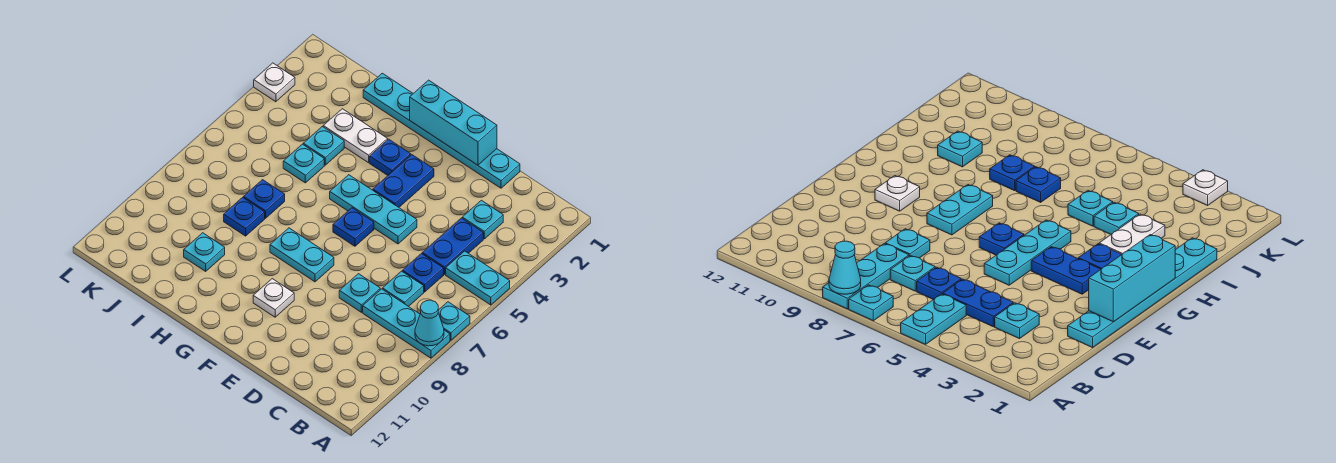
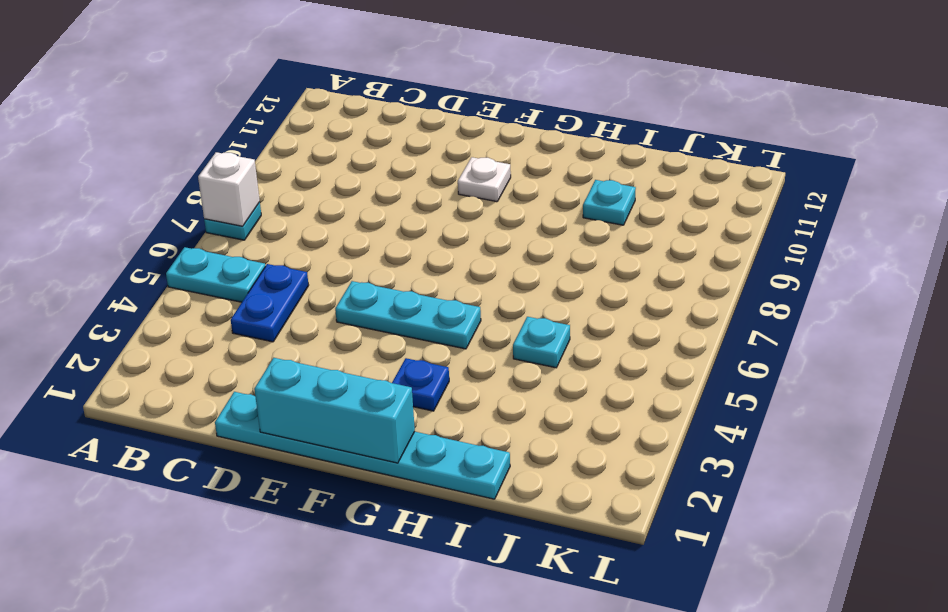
white 1x1 brick [198,152,260,226] -> none
none -> cyan 1x3 plate [363,289,450,358]
none -> cyan 1x1 plate [462,200,503,239]
none -> blue 1x1 plate [402,254,444,292]

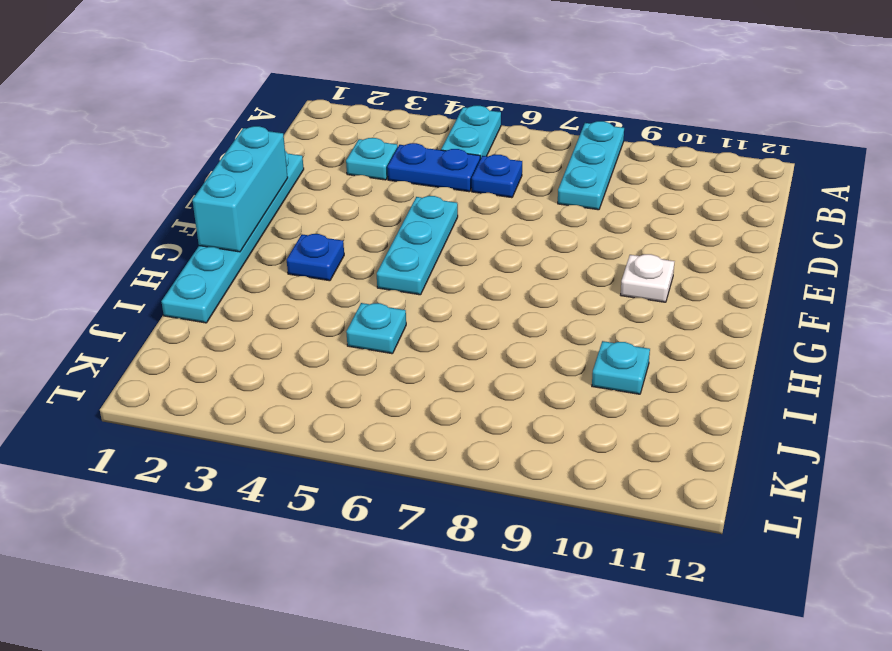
none -> cyan 1x1 plate [438,302,470,340]
none -> cyan 1x1 plate [383,271,424,307]
none -> cyan 1x1 plate [339,274,380,312]

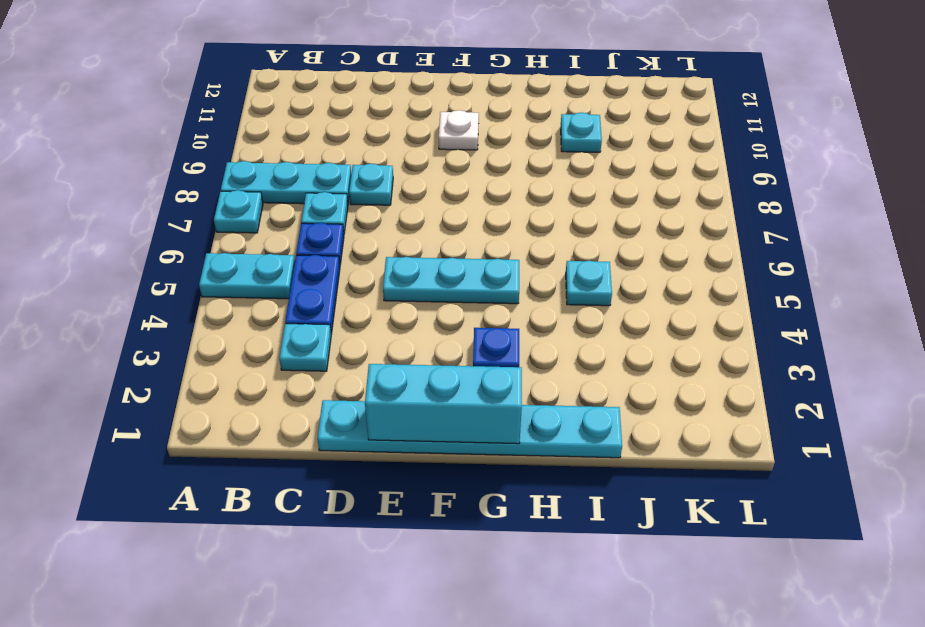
none -> blue 1x2 plate [373,155,434,207]
none -> blue 1x1 plate [333,208,374,246]
none -> cyan 1x2 plate [270,228,334,282]

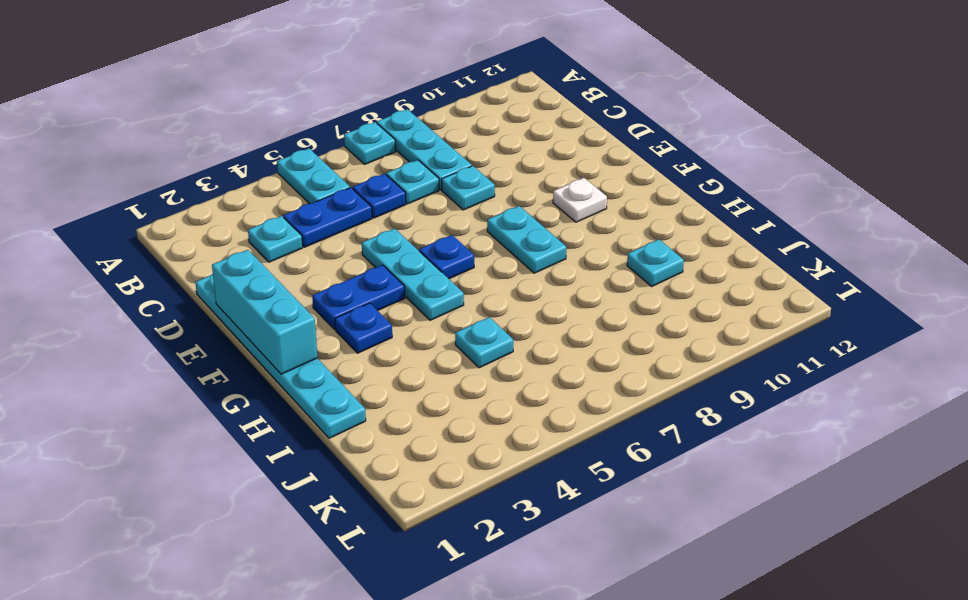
none -> white 1x2 plate [323,109,388,163]
none -> cyan 1x1 plate [303,127,344,165]
none -> blue 1x1 plate [244,180,285,218]

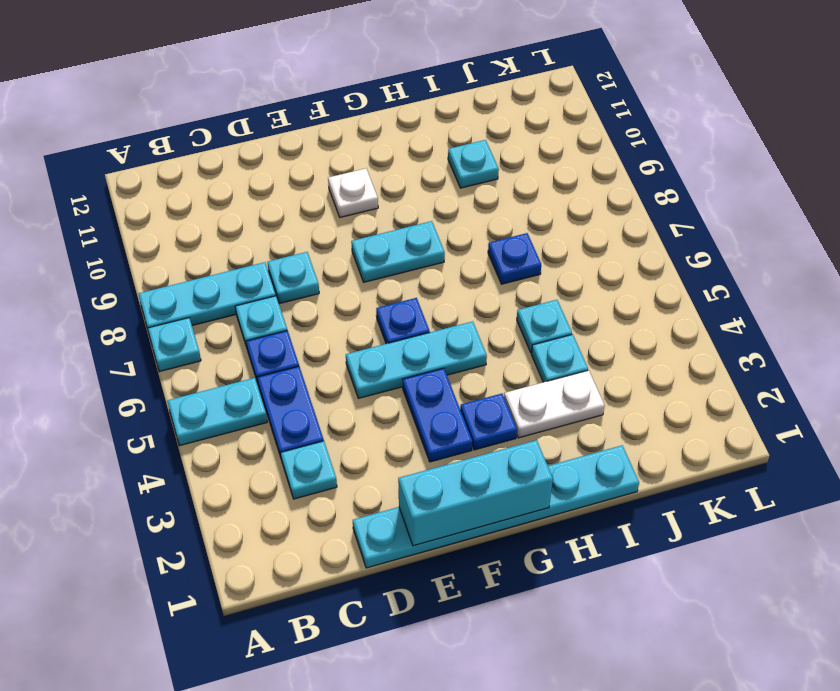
none -> blue 1x1 plate [224,197,265,236]
none -> white 1x1 plate [254,63,295,102]
none -> cyan 1x1 cone [415,300,444,346]

